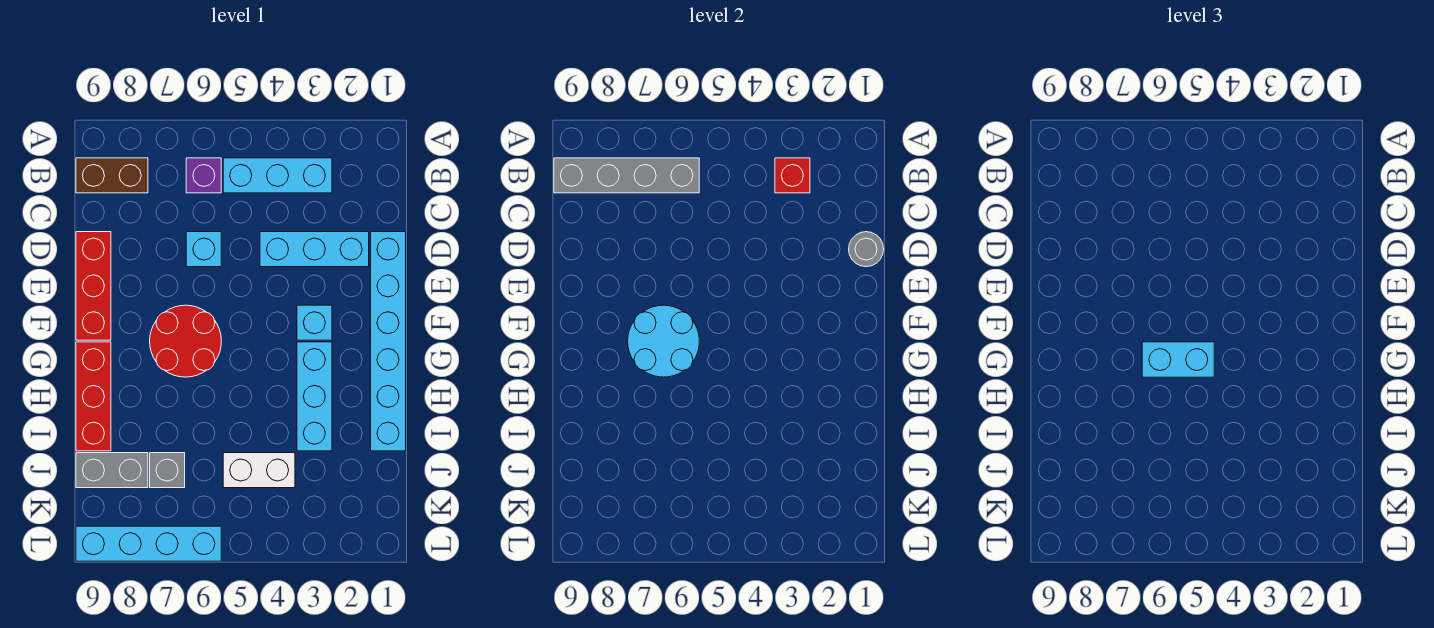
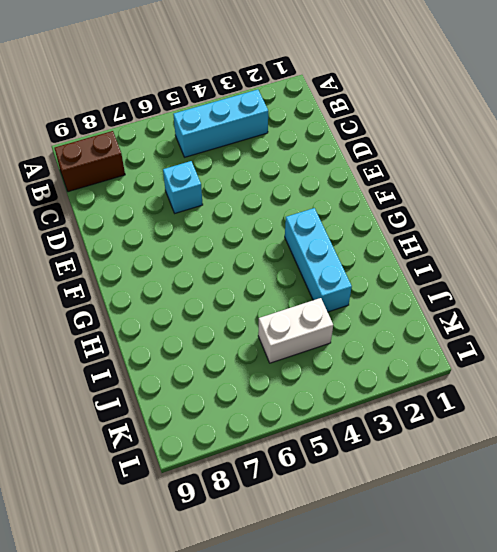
none -> purple 1x1 brick [186,158,221,193]
none -> cyan 1x6 brick [371,232,406,451]
none -> cyan 1x3 brick [260,232,369,267]

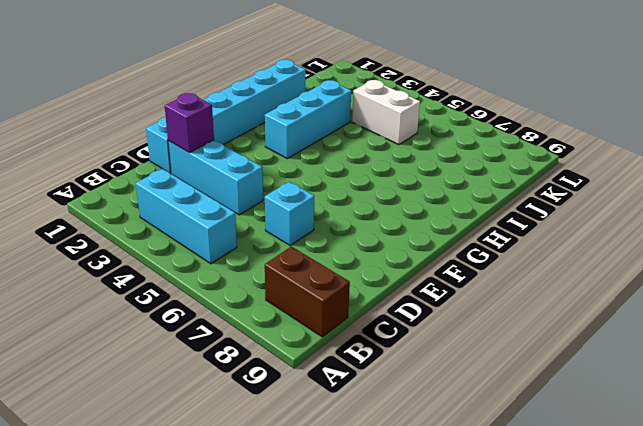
purple 1x1 brick [165,93,214,153] -> purple 1x1 brick moved to [186,158,221,193]
none -> red 1x3 brick [76,232,111,340]
none -> cyan 1x1 brick [297,305,332,340]
none -> red 2x2 round brick [150,305,221,377]

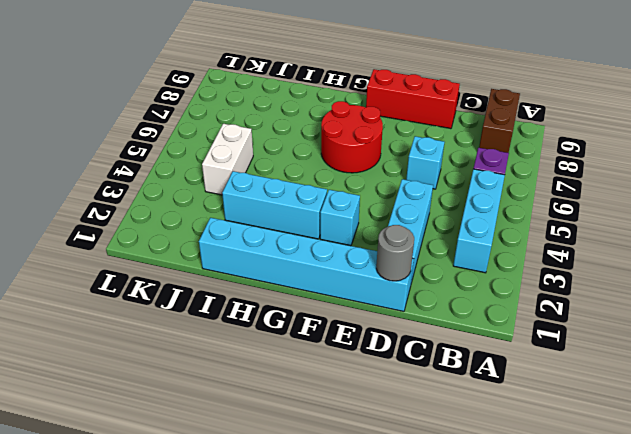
none -> red 1x3 brick [76,342,111,451]
none -> grey 1x1 brick [150,453,185,488]
none -> grey 1x2 brick [76,453,148,488]

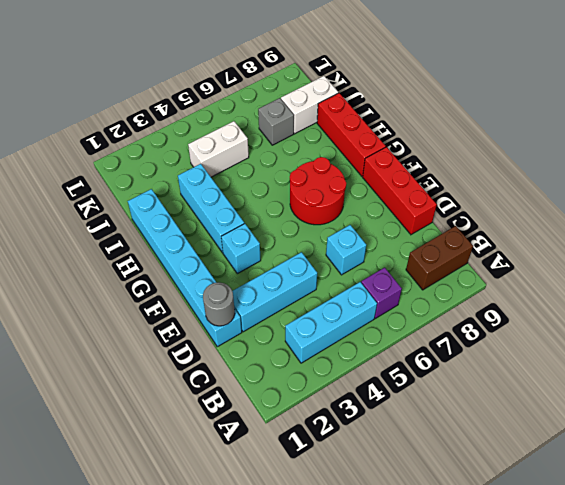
white 1x2 brick [281,76,338,134] -> grey 1x2 brick [76,453,148,488]
none -> cyan 1x4 brick [76,526,221,561]
none -> red 1x1 brick [775,158,810,193]
none -> grey 1x4 brick [554,158,699,193]

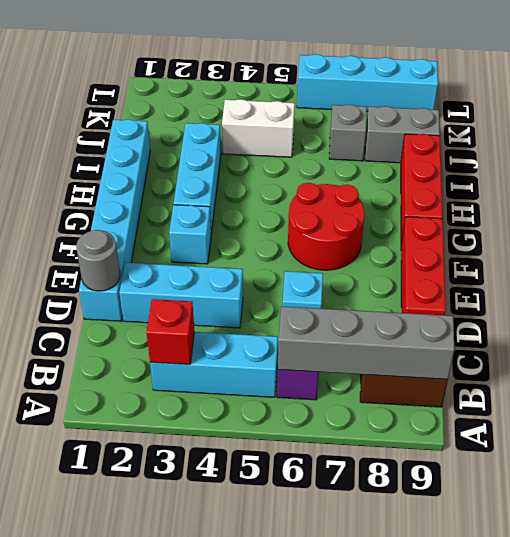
none -> cyan 2x2 round brick [628,305,699,377]
none -> cyan 1x2 brick [1142,342,1214,377]

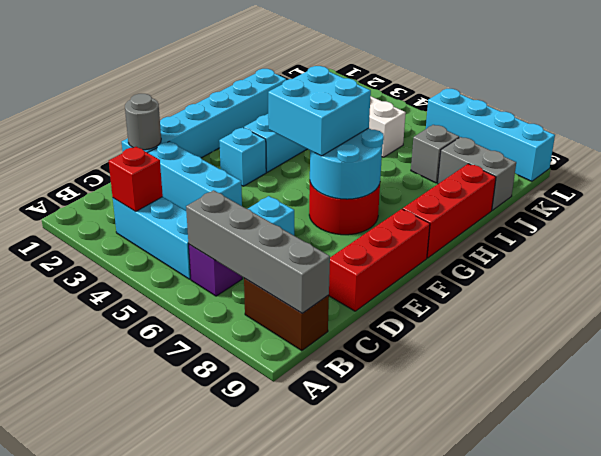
cyan 2x2 brick [268,66,371,156] -> cyan 1x2 brick [1142,342,1214,377]

